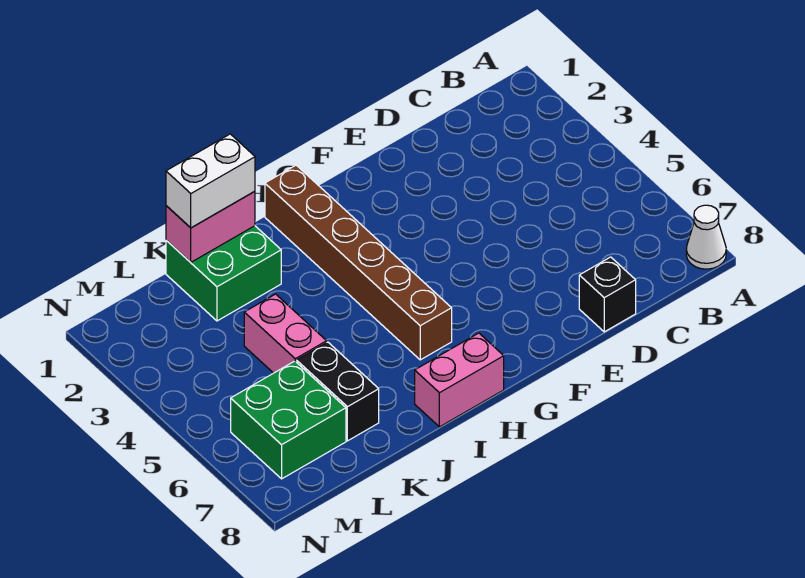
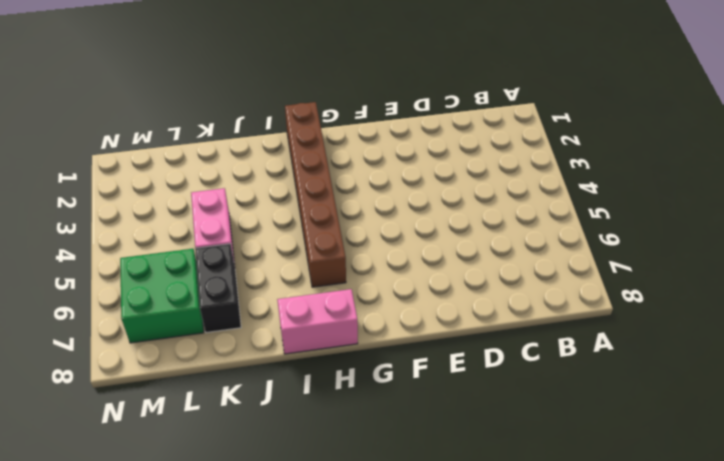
none -> white 1x1 cone [686,205,726,269]
none -> black 1x1 brick [579,257,636,332]

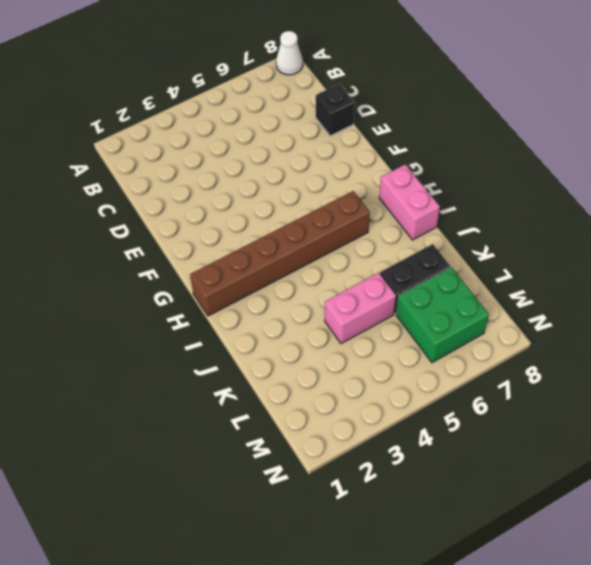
none -> green 2x2 brick [166,226,281,321]
none -> pink 1x2 brick [166,191,255,262]

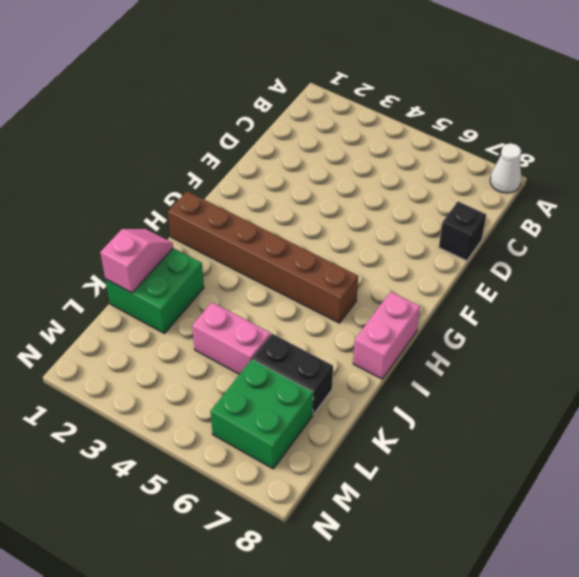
pink 1x2 slope [100,229,173,293] -> pink 1x2 brick [166,191,255,262]
none -> white 1x2 brick [166,134,255,228]

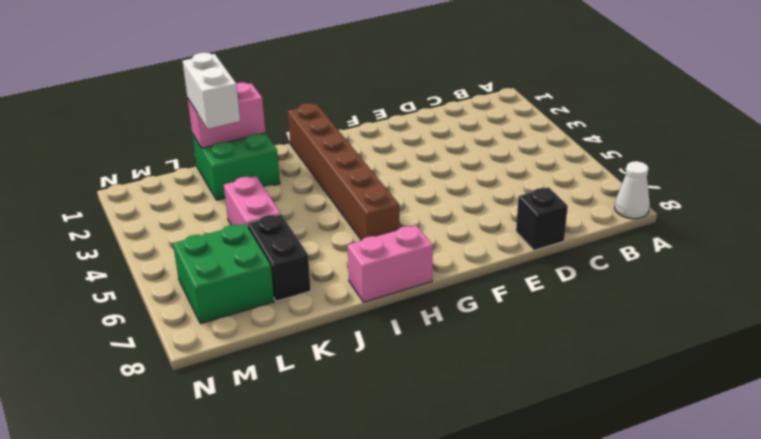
white 1x2 brick [183,53,240,129] -> white 1x2 brick turned to [166,134,255,228]

